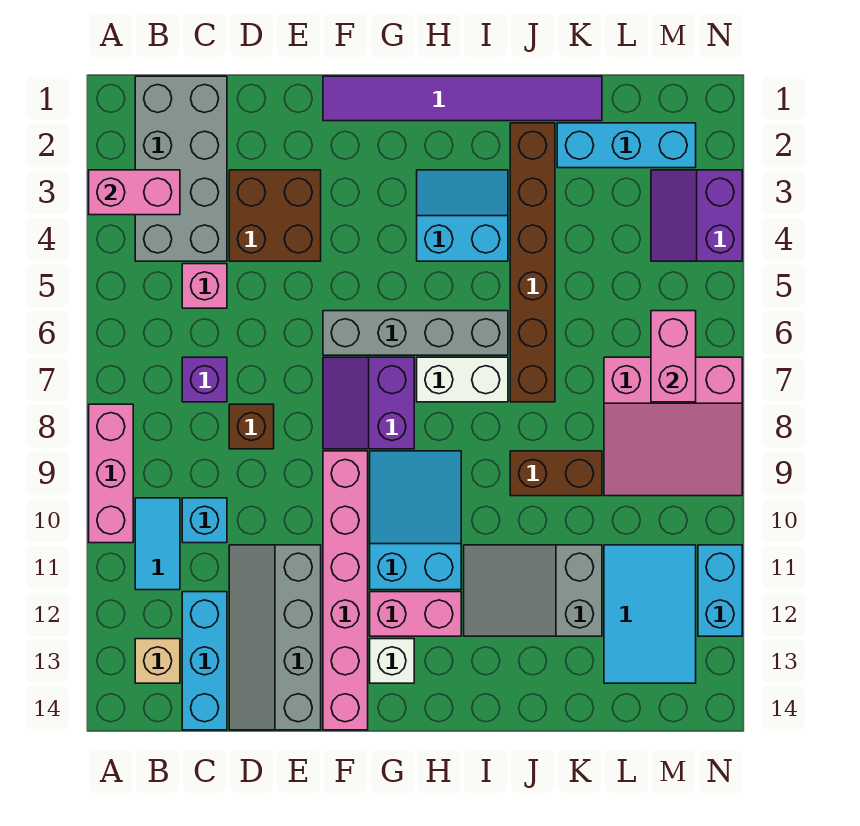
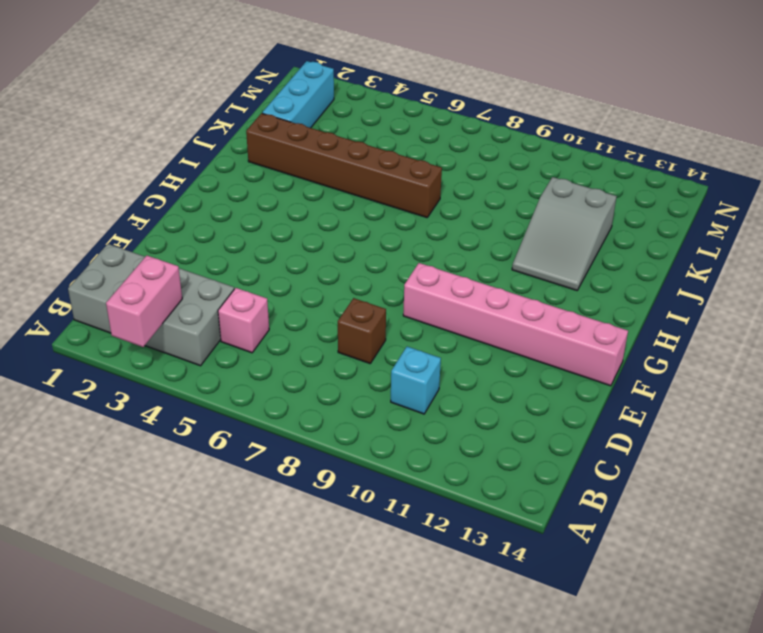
none -> pink 1x3 brick [89,404,133,543]
none -> cyan 1x2 tile [135,498,180,590]
none -> tan 1x1 brick [135,639,180,683]
none -> purple 1x1 brick [182,357,227,402]

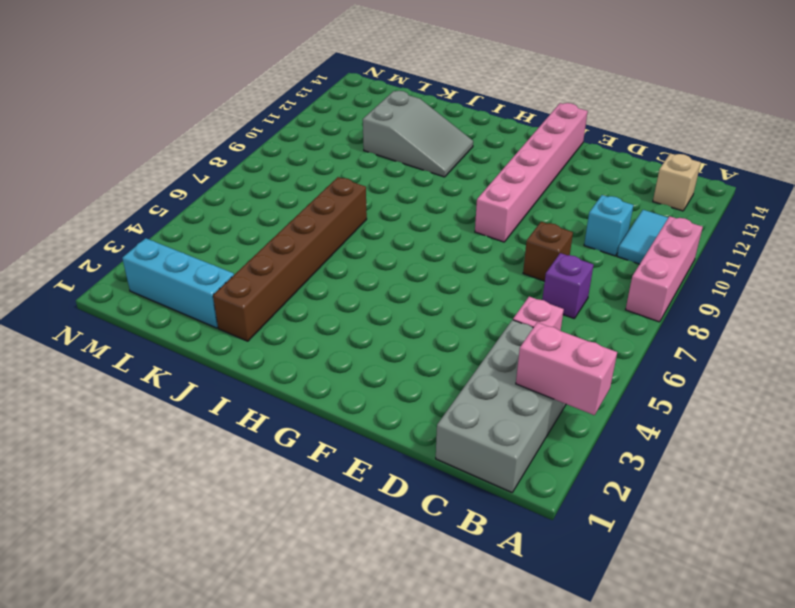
none -> cyan 1x3 brick [182,592,227,730]
none -> brown 2x2 brick [229,170,321,261]
none -> grey 2x4 slope [229,545,321,730]
none -> purple 1x6 tile [323,76,602,121]

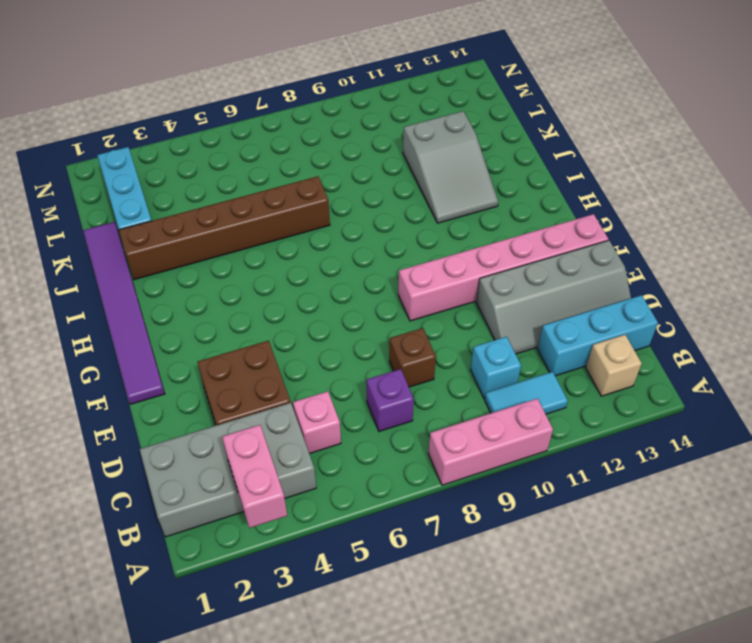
none -> grey 1x4 brick [323,311,508,355]
none -> purple 2x2 slope [323,357,414,449]
none -> cyan 2x3 slope [370,451,461,590]
none -> pink 1x2 brick [370,592,461,636]

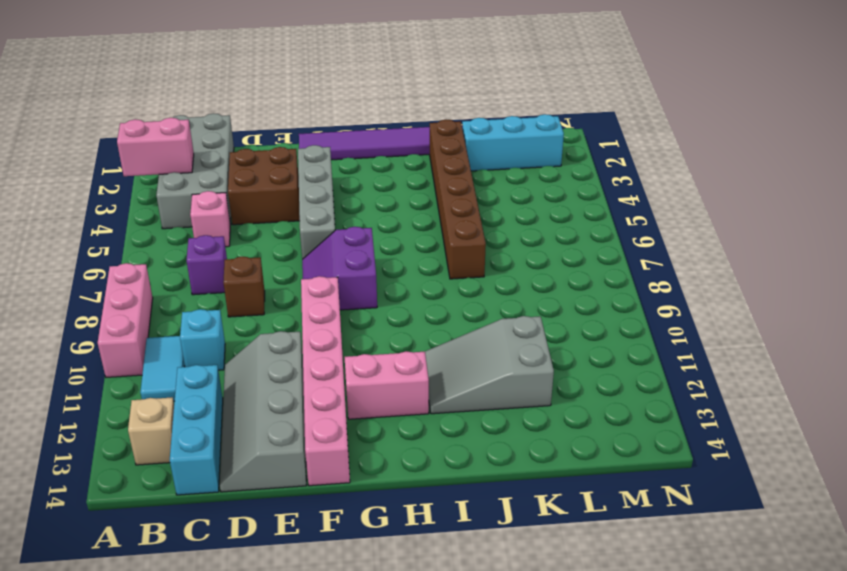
grey 1x4 brick [298,145,335,259] -> grey 1x4 brick turned to [323,311,508,355]
none -> cyan 2x3 slope [370,451,461,590]
none -> white 1x1 brick [370,639,414,683]
none -> cyan 2x2 slope [417,170,508,261]
none -> white 1x2 brick [417,357,508,402]

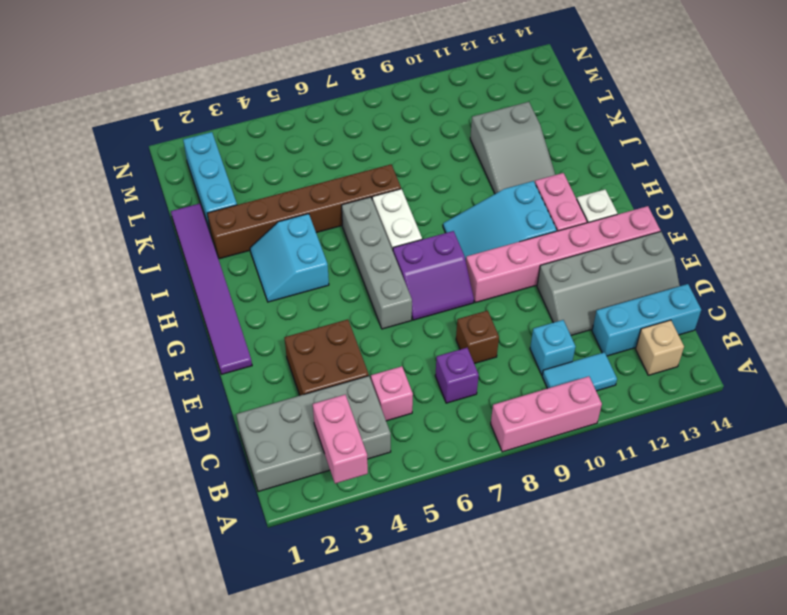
none -> brown 1x2 brick [510,451,602,496]
none -> pink 3x3 slope [604,357,742,496]
none -> cyan 2x3 tile [604,545,696,683]
none -> purple 2x2 slope [651,170,742,261]

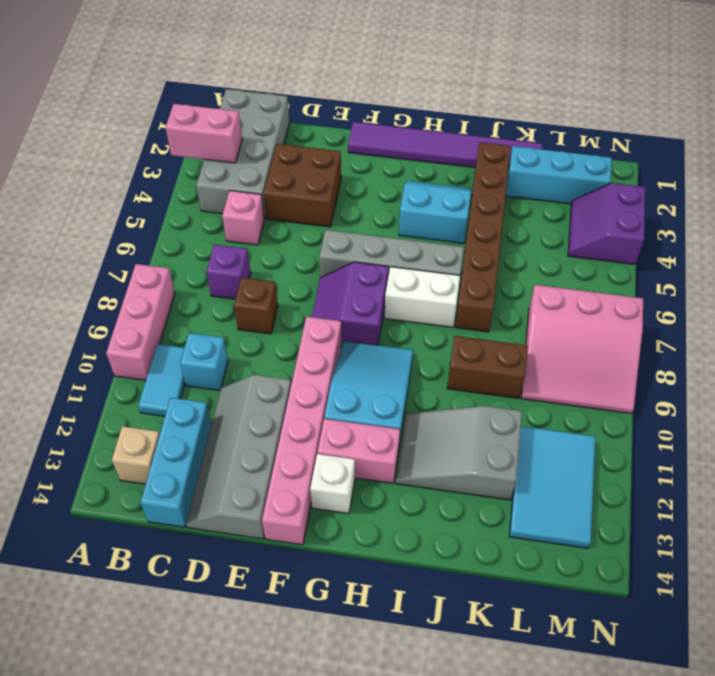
none -> cyan 1x2 brick [698,545,742,636]
none -> pink 1x2 brick [651,311,696,402]

